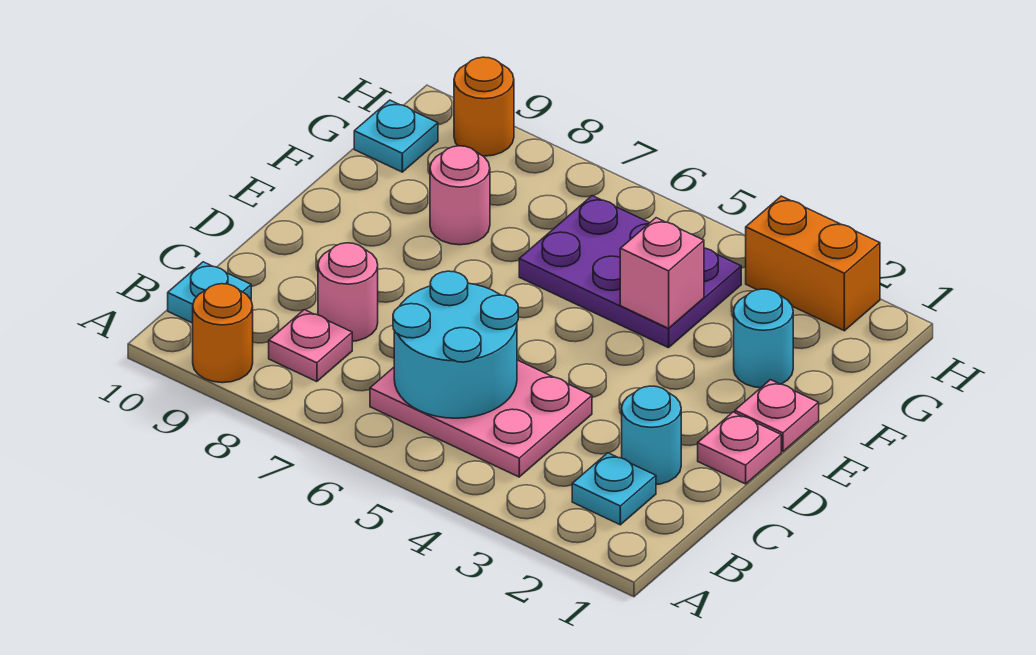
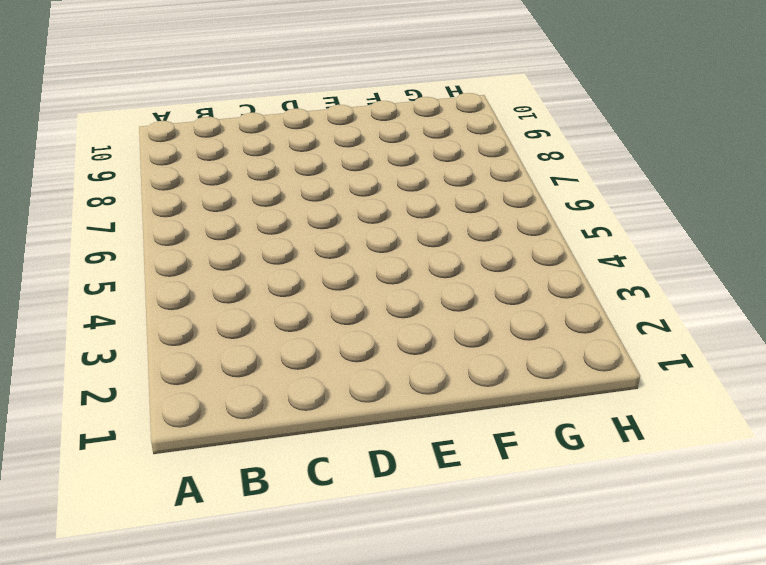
none -> orange 1x1 round brick [193,284,253,383]
none -> cyan 1x1 plate [572,453,656,525]
none -> pink 2x3 plate [370,360,592,477]

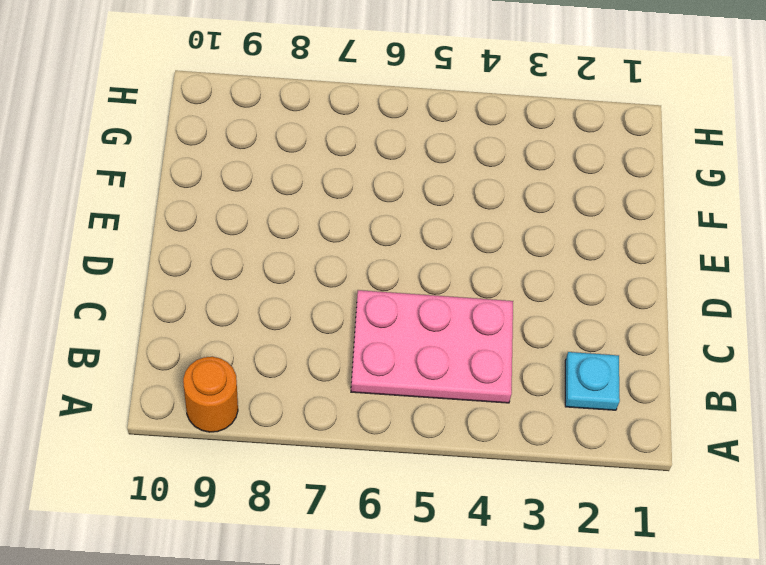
none -> pink 1x1 plate [269,310,352,382]
none -> cyan 1x1 plate [168,262,251,323]
none -> cyan 1x1 round brick [622,386,681,484]

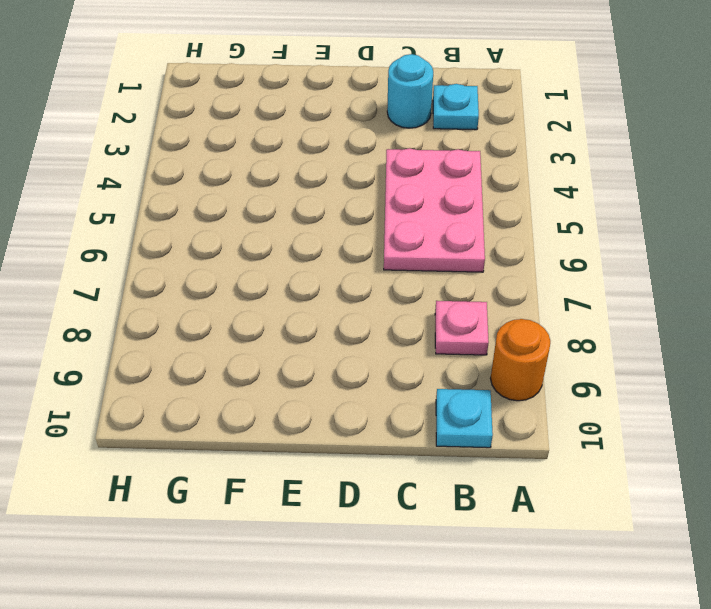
none -> pink 1x1 round brick [318,243,378,341]
none -> pink 1x1 plate [698,412,781,484]
none -> pink 1x1 plate [735,380,819,452]

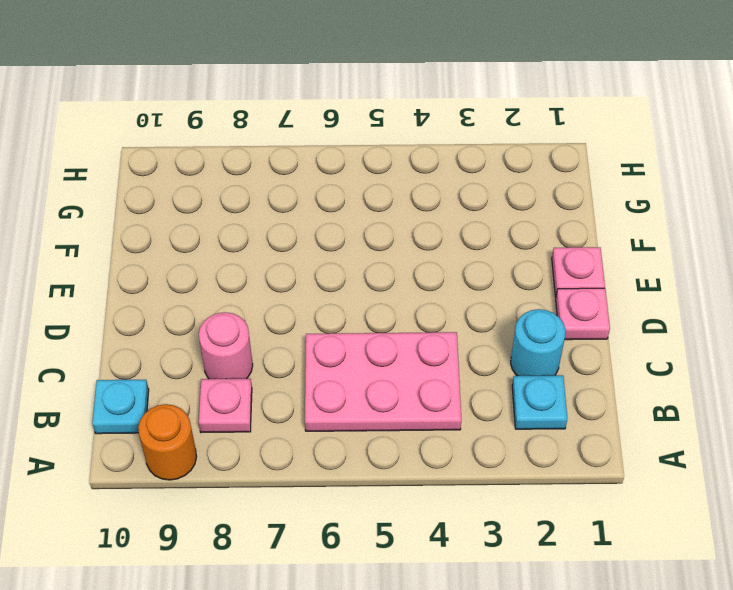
none -> cyan 1x1 round brick [734,289,793,388]
none -> purple 2x3 plate [519,196,741,348]
none -> pink 1x1 round brick [430,146,490,245]

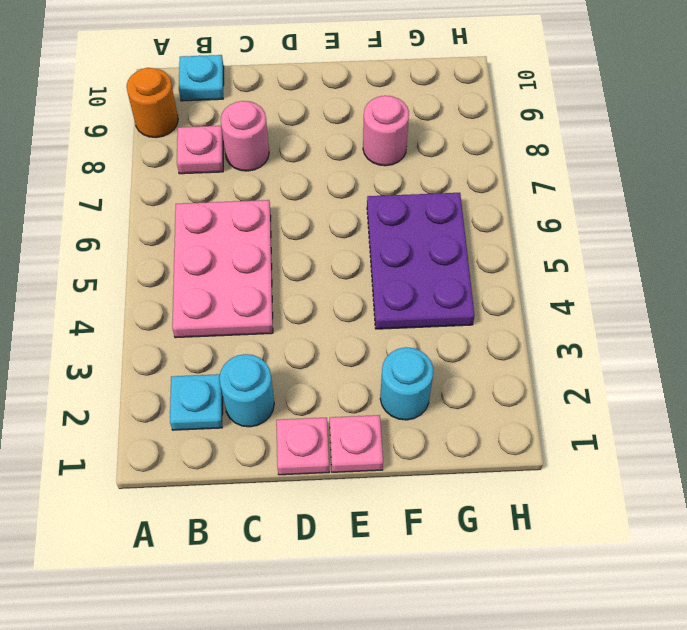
none -> cyan 1x1 plate [354,100,438,172]
none -> orange 1x2 brick [746,196,880,331]
none -> orange 1x1 round brick [454,57,514,156]

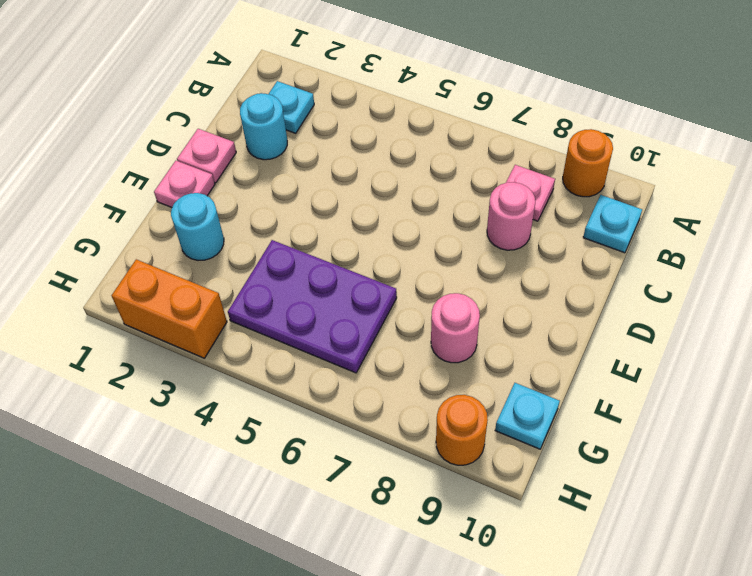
none -> pink 2x3 plate [370,360,592,477]
none -> cyan 2x2 round brick [393,271,518,418]
none -> pink 1x1 brick [620,218,704,328]

